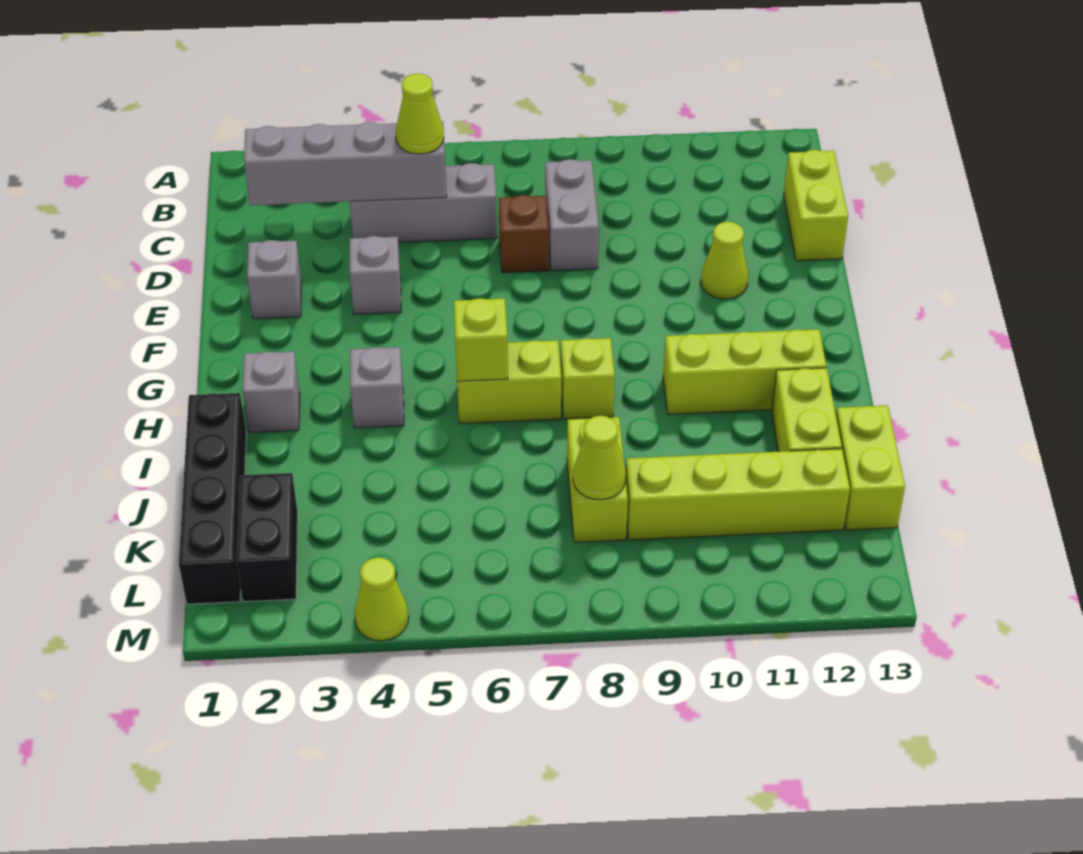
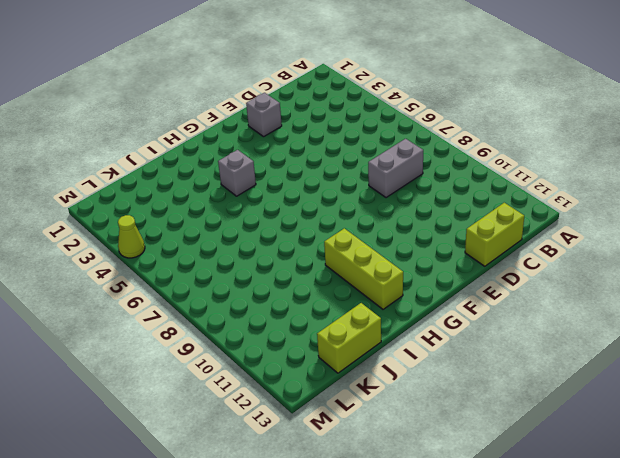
none -> grey 1x3 brick [350,163,497,242]
none -> brown 1x1 brick [499,195,549,273]
none -> grey 1x1 brick [350,236,401,315]

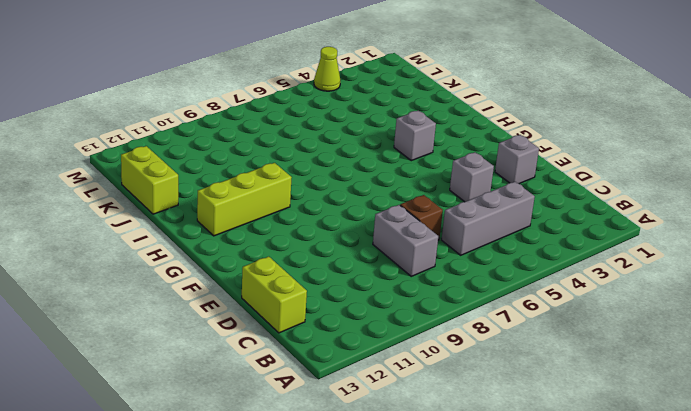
none -> lime 1x1 cone [701,222,748,299]
none -> grey 1x1 brick [243,351,300,433]
none -> lime 1x2 brick [456,340,561,424]

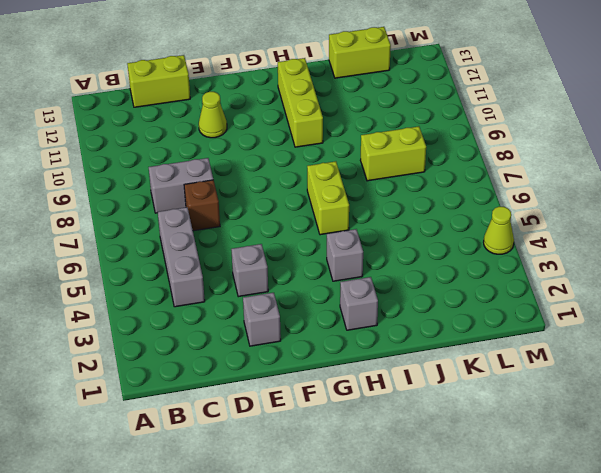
none -> lime 1x1 brick [560,338,615,419]
none -> black 1x4 brick [179,393,246,604]
none -> lime 1x2 brick [772,368,842,452]

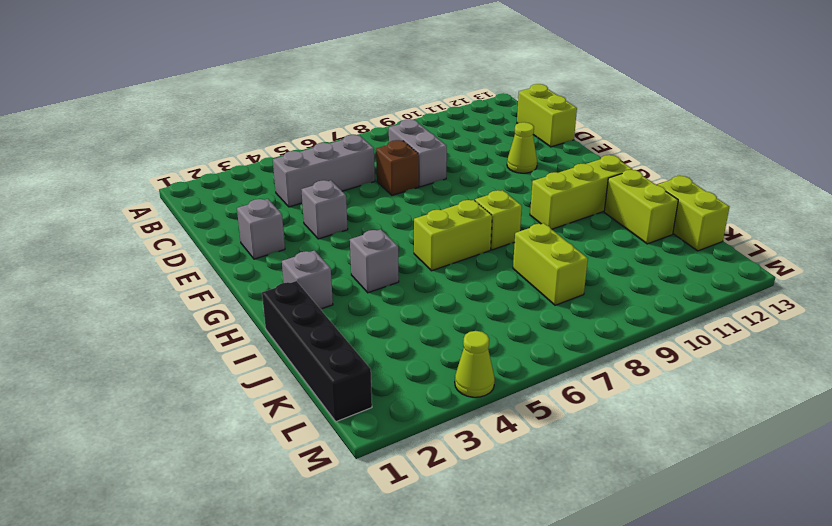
none -> black 1x2 brick [236,473,298,602]
none -> lime 1x4 brick [626,449,850,540]
none -> grey 1x4 brick [244,122,447,205]

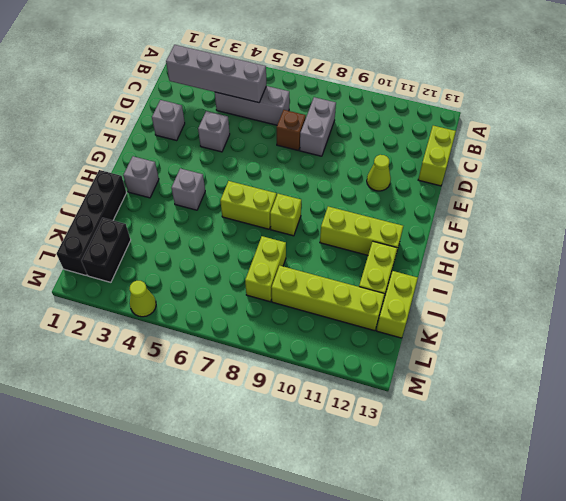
none -> lime 1x1 brick [454,298,508,381]
none -> lime 1x1 cone [573,416,626,500]
none -> lime 1x1 cone [396,74,444,154]

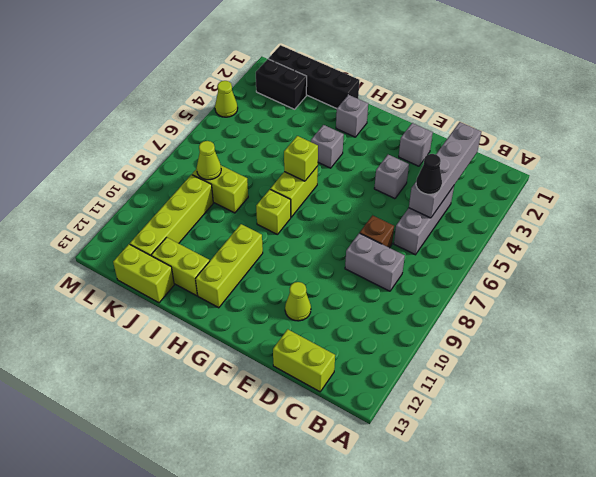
black 1x1 cone [416,154,442,194] -> lime 1x1 cone [396,74,444,154]

